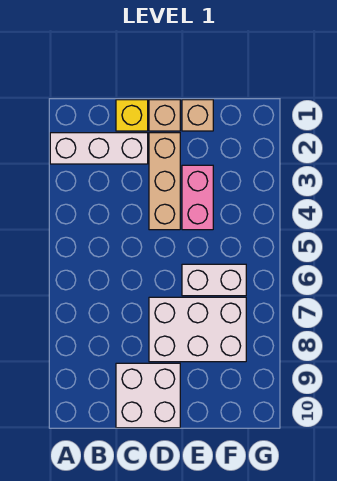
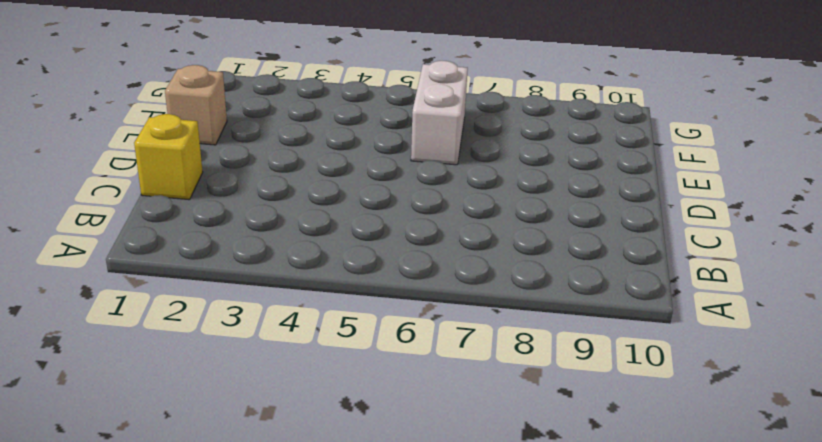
none -> white 1x3 brick [50,133,148,164]
none -> white 2x2 brick [116,363,180,428]

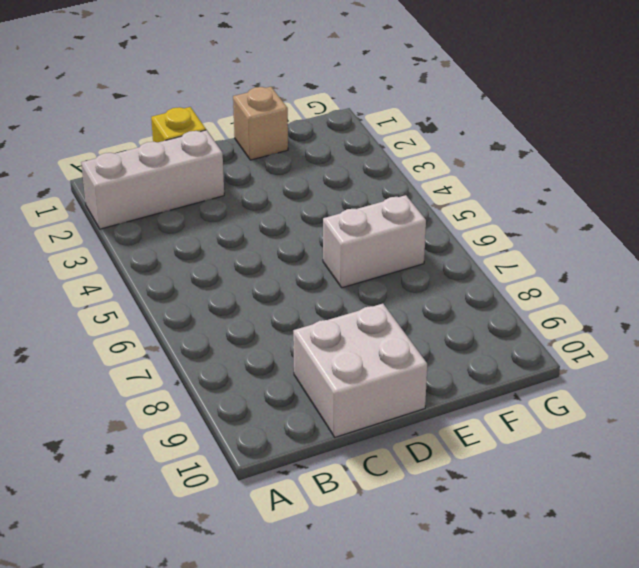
none -> tan 1x1 brick [149,100,180,131]
none -> tan 1x3 brick [149,133,180,230]

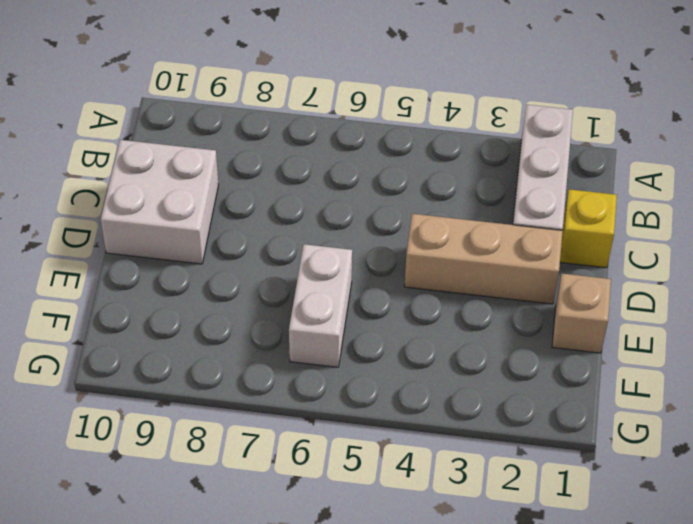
none -> tan 1x1 brick [149,100,180,131]
none -> white 2x3 brick [149,297,246,362]

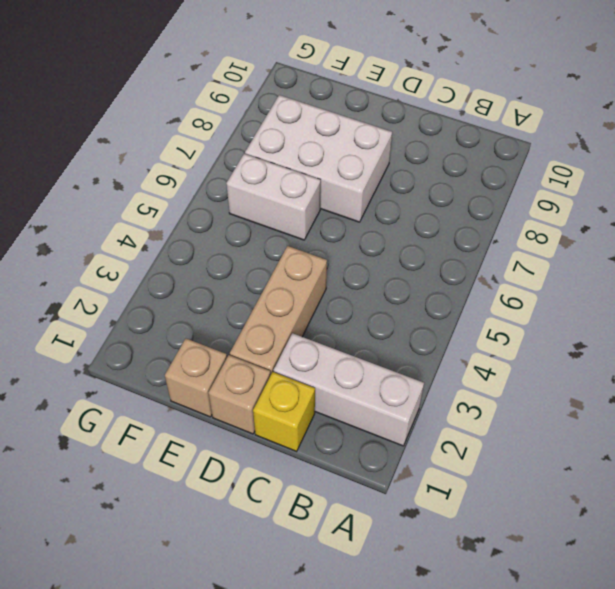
none -> white 2x2 brick [116,363,180,428]
none -> pink 1x2 brick [182,165,213,230]

